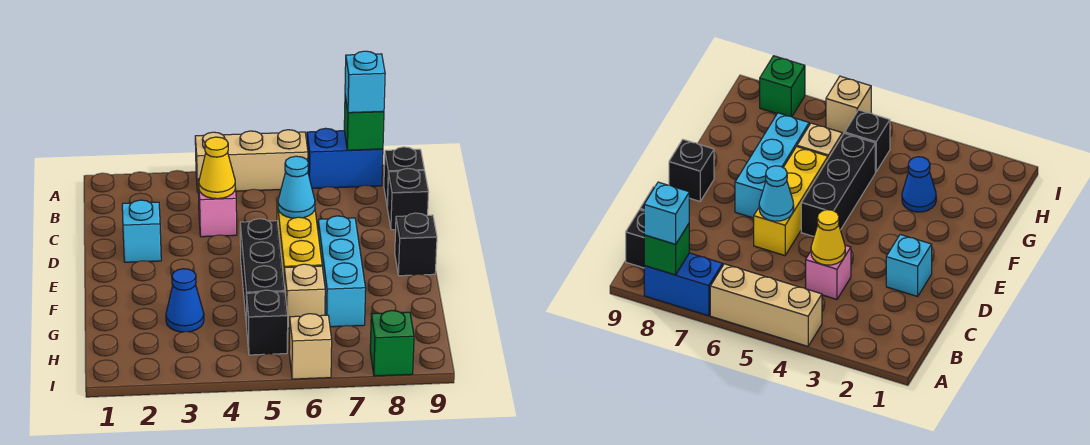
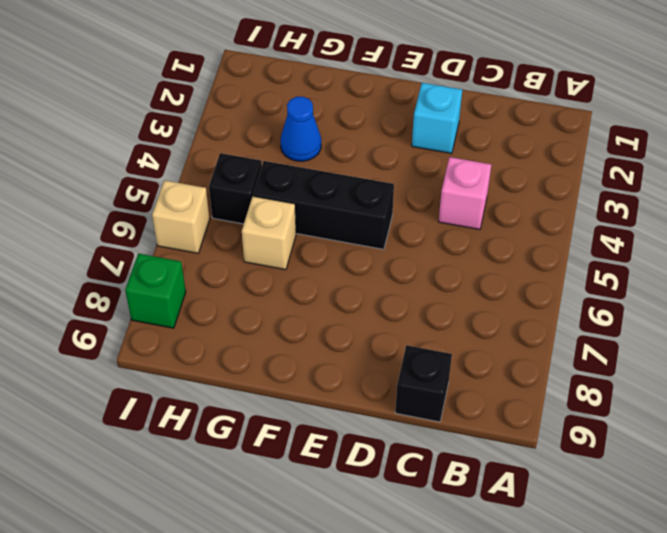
none -> tan 1x3 brick [195,130,308,192]
none -> blue 1x2 brick [307,128,383,188]
none -> black 1x1 brick [384,147,424,206]

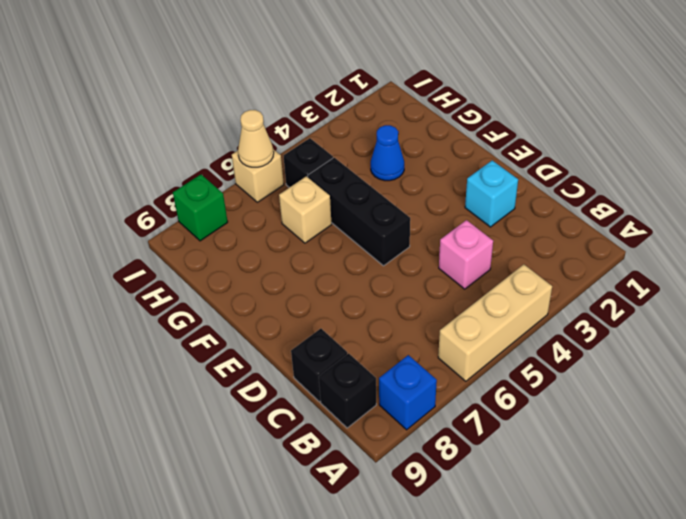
blue 1x1 brick [379,355,437,430] -> blue 1x2 brick [307,128,383,188]
tan 1x1 cone [238,110,274,167] -> none
none -> yellow 1x3 brick [277,198,322,277]
none -> cyan 1x3 brick [318,216,366,327]
none -> black 1x1 brick [395,213,437,276]

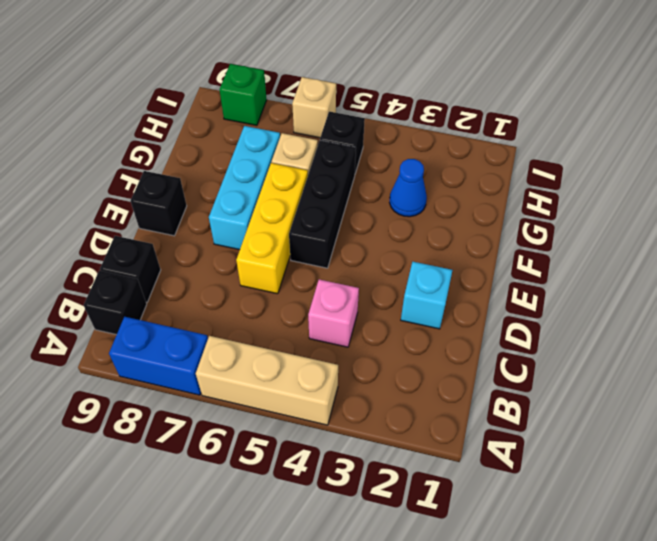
none -> green 1x1 brick [344,96,384,150]
none -> yellow 1x1 cone [199,137,235,199]
none -> cyan 1x1 cone [278,156,315,218]

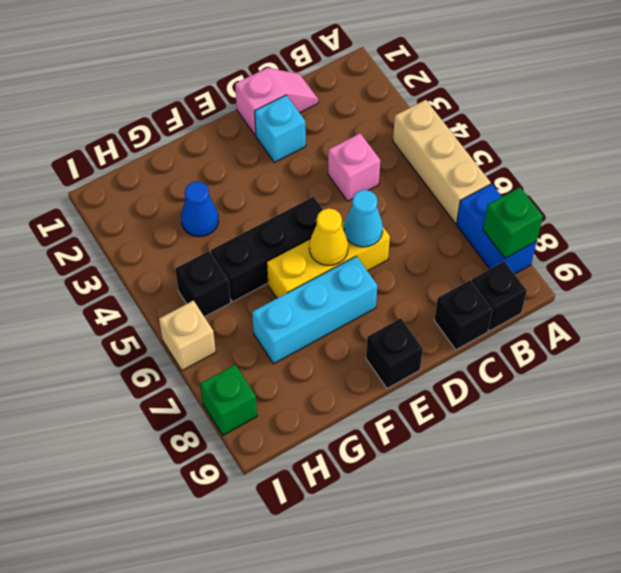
pink 1x2 slope [235,68,318,135] -> none
yellow 1x1 cone [309,208,348,266] -> yellow 1x1 cone moved to [199,137,235,199]
none -> tan 1x1 brick [284,264,325,328]
none -> cyan 1x1 brick [345,51,385,113]

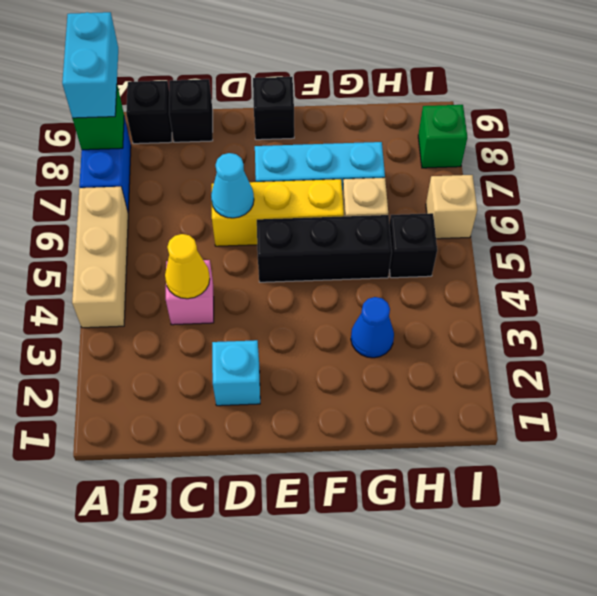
cyan 1x2 brick [62,12,118,118] -> cyan 1x1 brick [345,51,385,113]

